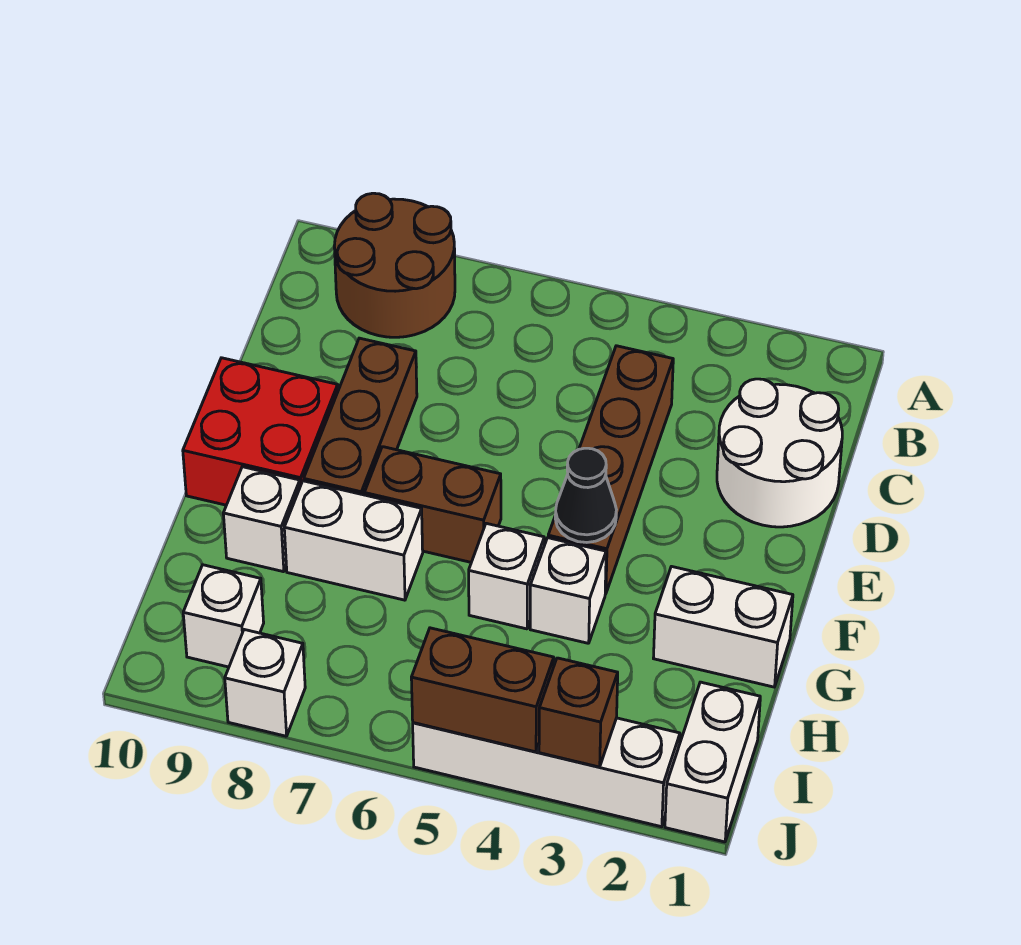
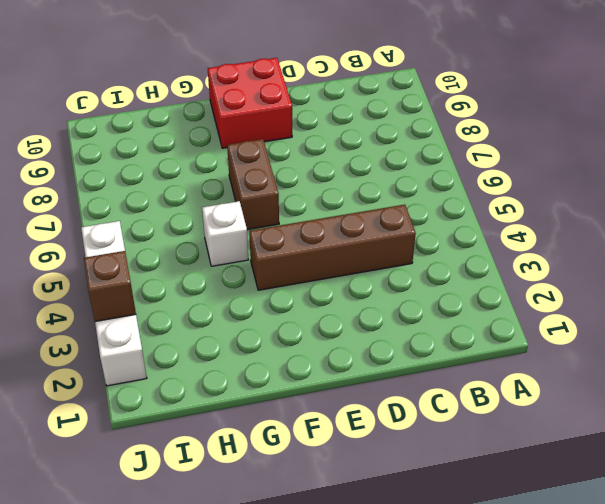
none -> brown 2x2 round brick [334,193,455,337]
none -> white 2x2 round brick [717,379,842,527]
none -> brown 1x3 brick [304,338,417,495]

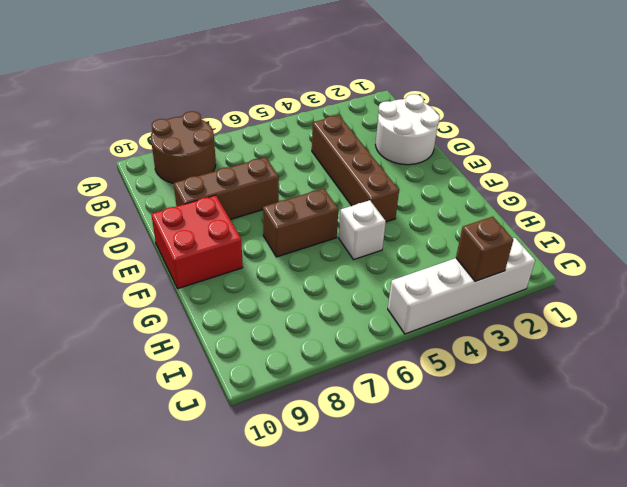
brown 1x3 brick [174,157,279,220] -> brown 1x3 brick turned to [304,338,417,495]
none -> white 1x2 brick [653,567,793,687]
none -> white 1x1 brick [530,538,606,643]
none -> white 1x2 brick [284,481,423,600]

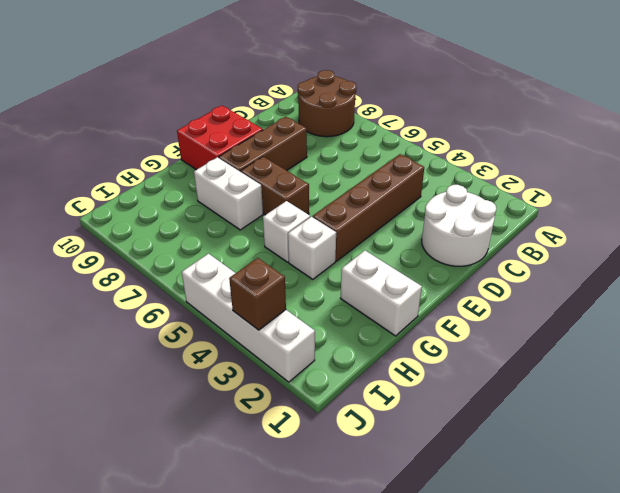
none -> white 1x1 brick [223,467,300,572]
none -> white 1x2 brick [665,682,760,842]
none -> white 1x1 brick [183,565,264,667]

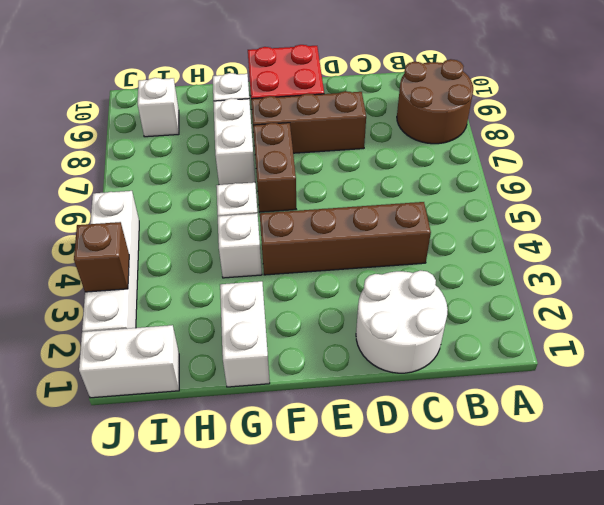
none -> white 1x1 brick [225,630,305,736]
none -> black 1x1 cone [555,448,616,542]
none -> brown 1x2 brick [411,628,554,752]

